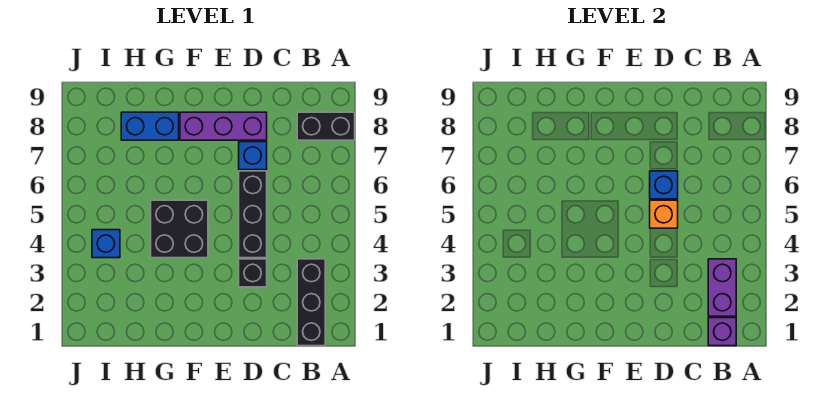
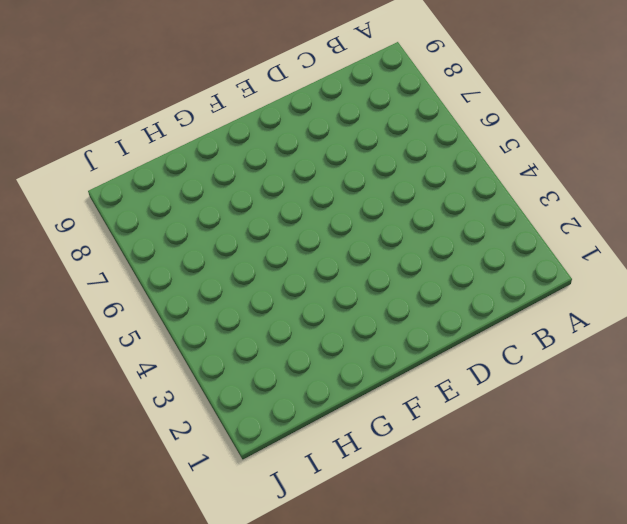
none -> black 1x2 brick [297,112,355,140]
none -> black 1x3 brick [297,259,325,346]
none -> black 1x1 brick [239,259,267,287]

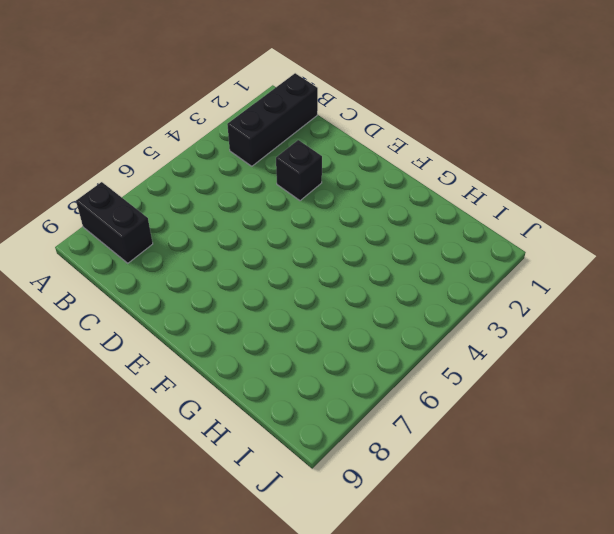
none -> black 1x3 brick [239,171,267,258]
none -> blue 1x1 brick [239,142,267,170]
none -> purple 1x3 brick [180,112,267,140]

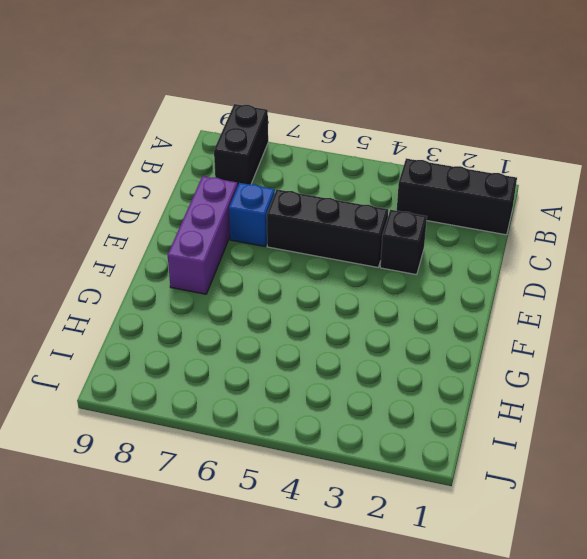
none -> black 2x2 brick [151,200,208,258]
none -> blue 1x2 brick [121,112,179,140]
none -> blue 1x1 brick [92,230,120,258]

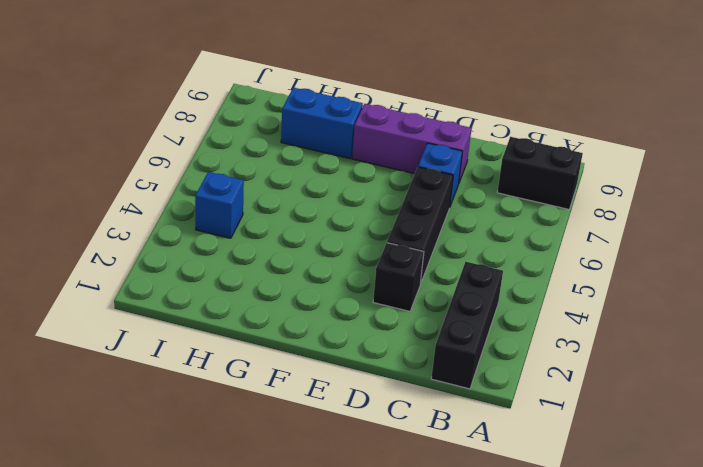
none -> black 2x2 brick [151,200,208,258]
none -> purple 1x1 brick [708,318,736,346]
none -> purple 1x2 brick [708,259,736,316]

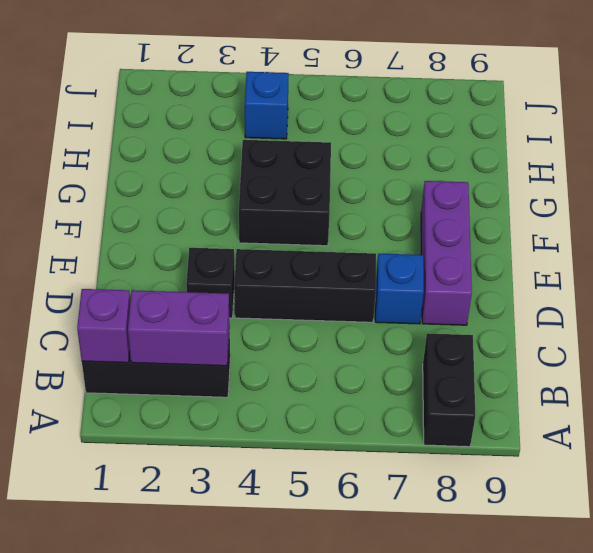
none -> blue 1x2 brick [121,112,179,140]
none -> orange 1x1 brick [650,200,678,228]
none -> blue 1x1 brick [650,171,678,199]

